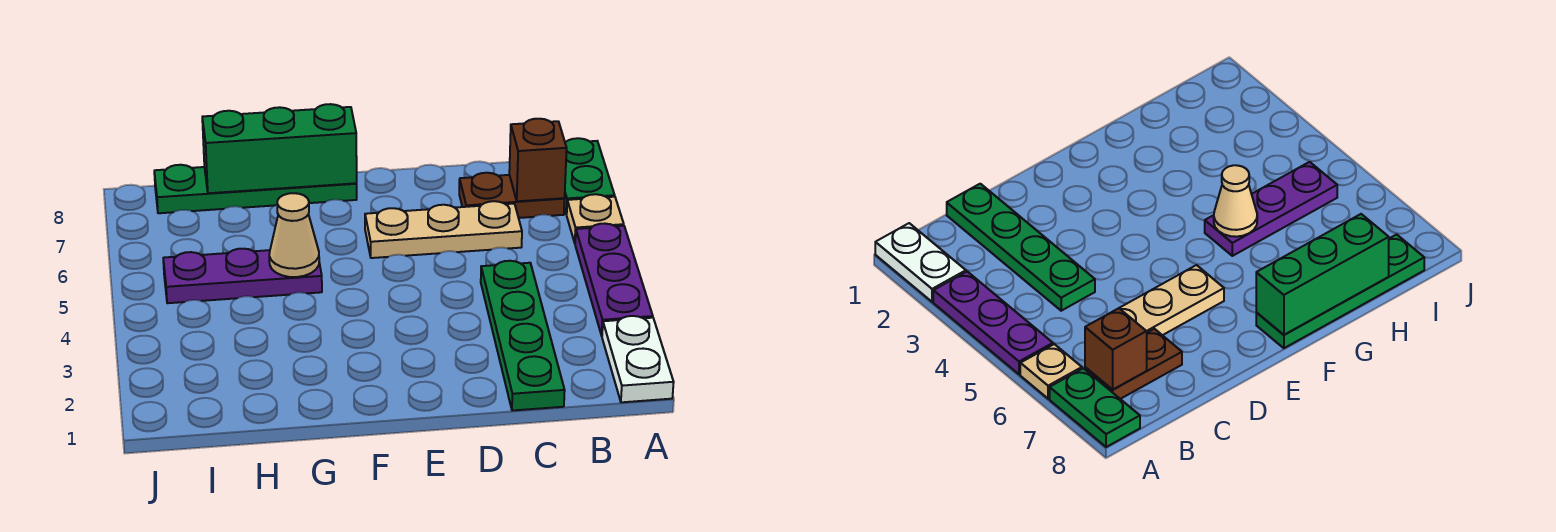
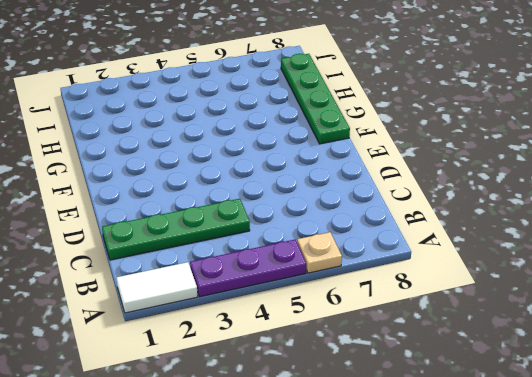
white 1x2 tile [116,262,198,313] -> white 1x2 plate [602,316,674,402]
none -> green 1x2 plate [564,138,615,214]
none -> brown 1x2 plate [459,173,565,218]
none -> tan 1x3 plate [365,201,522,258]

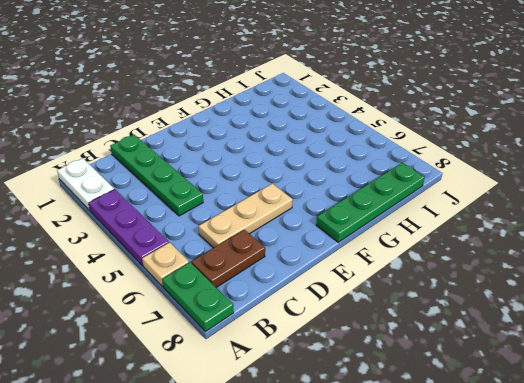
none -> purple 1x3 plate [163,249,322,303]
none -> brown 1x1 brick [509,119,567,201]
none -> green 1x3 brick [202,104,357,193]

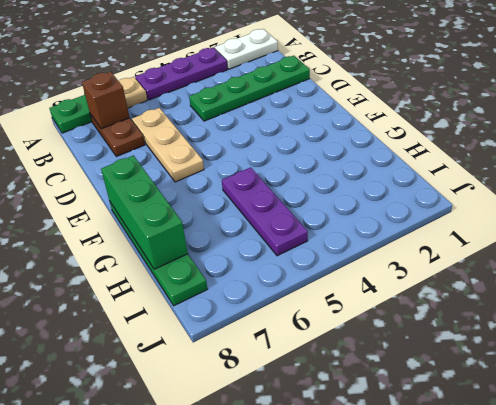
none -> tan 1x1 cone [269,193,319,277]

